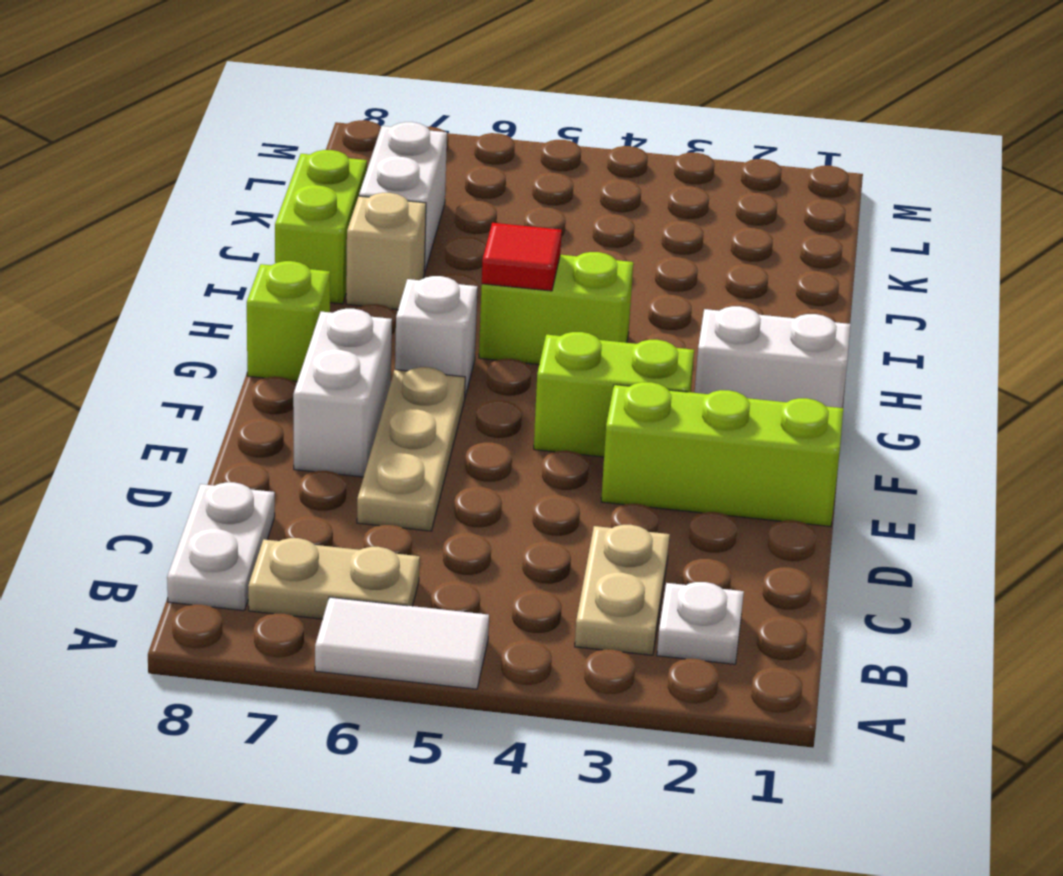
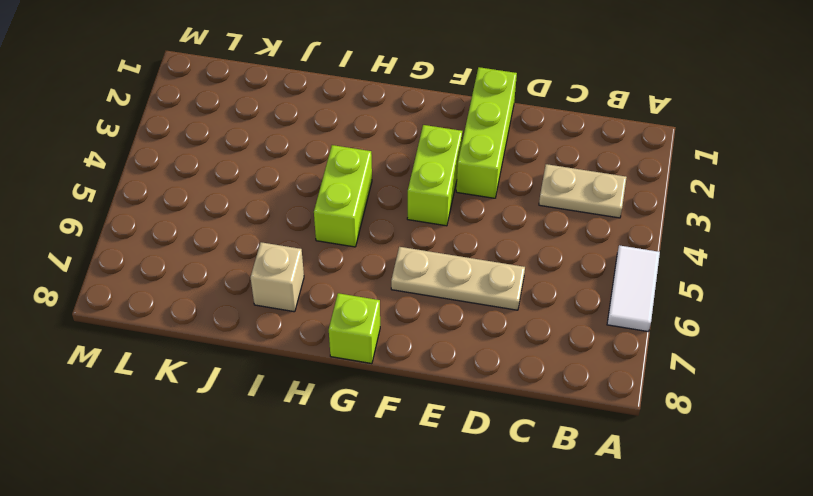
none -> white 1x1 plate [657,582,744,664]
none -> tan 1x2 plate [248,538,420,619]
none -> white 1x2 plate [167,482,275,611]

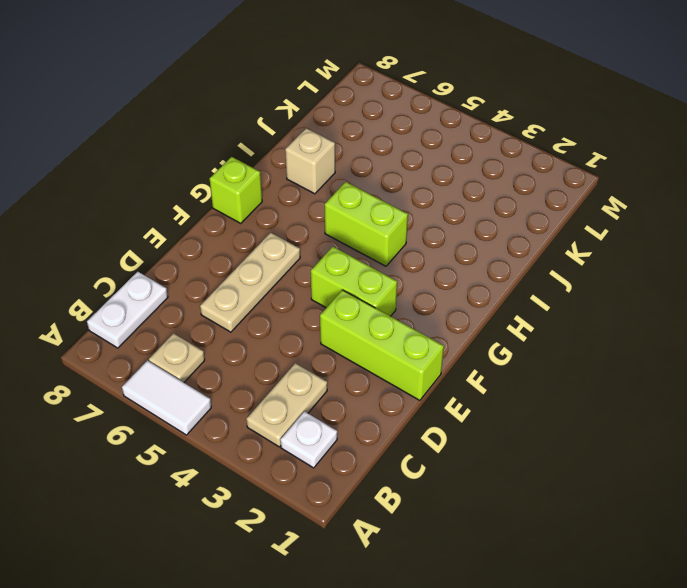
tan 1x1 plate [149,334,205,382] -> tan 1x2 plate [248,538,420,619]
none -> white 1x2 brick [293,309,392,477]
none -> white 1x2 brick [695,306,851,408]
none -> white 1x1 brick [395,276,478,397]

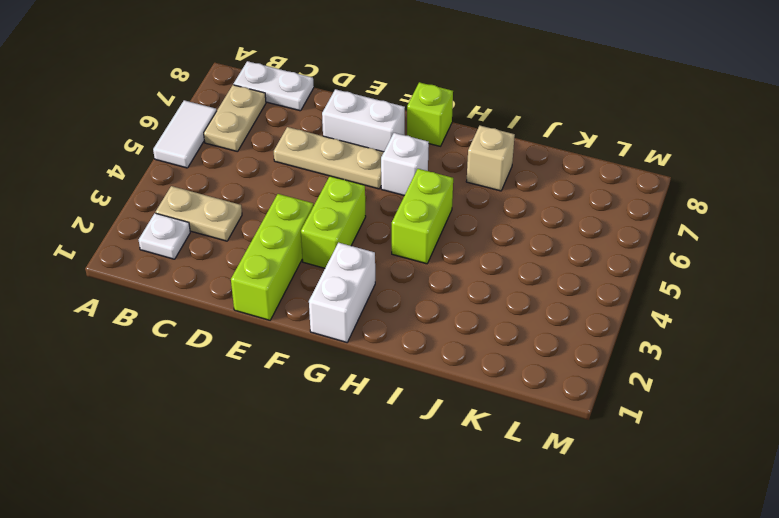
none -> lime 1x2 brick [275,150,367,304]
none -> white 1x2 brick [359,122,447,273]
none -> red 1x1 tile [482,223,562,291]

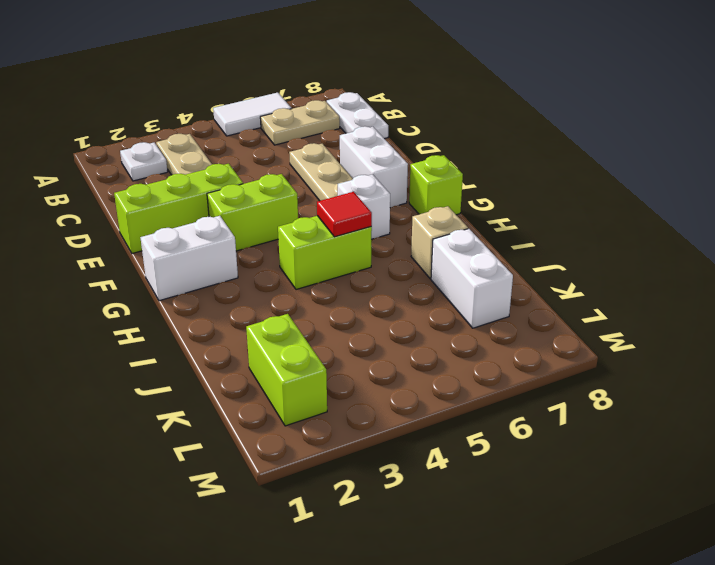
lime 1x2 brick [246,314,327,426] -> lime 1x2 brick moved to [275,150,367,304]

